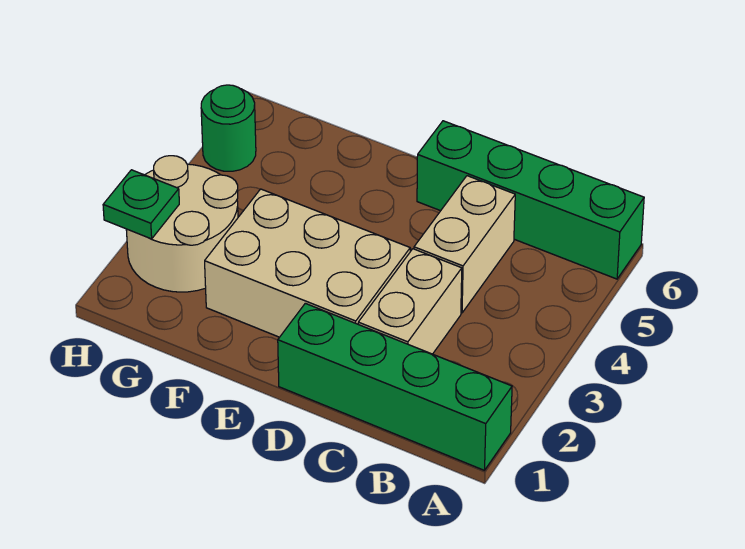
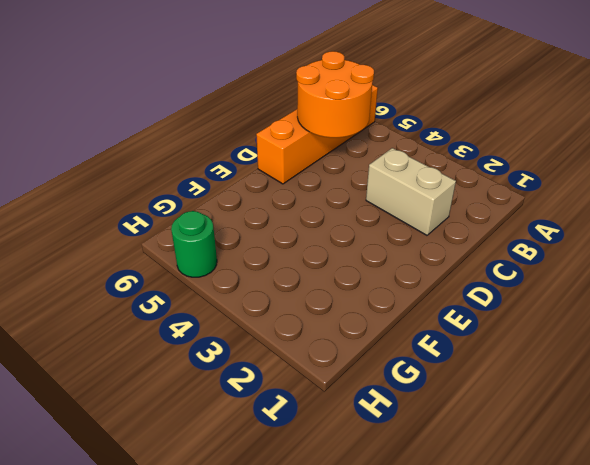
orange 1x4 brick [256,85,378,184] -> green 1x4 brick [417,121,644,279]
orange 2x2 round brick [296,51,374,138] -> none
none -> green 1x4 brick [278,303,512,470]
none -> tan 1x2 brick [414,176,515,313]

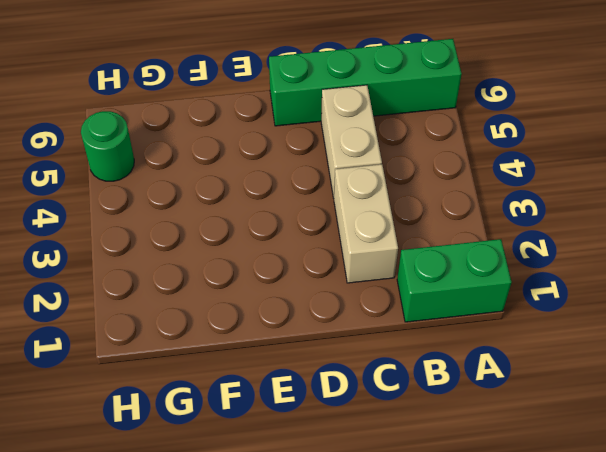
green 1x2 brick [397,239,511,322] -> green 1x4 brick [278,303,512,470]
none -> tan 2x3 brick [205,189,410,337]
none -> tan 2x2 round brick [126,156,238,292]

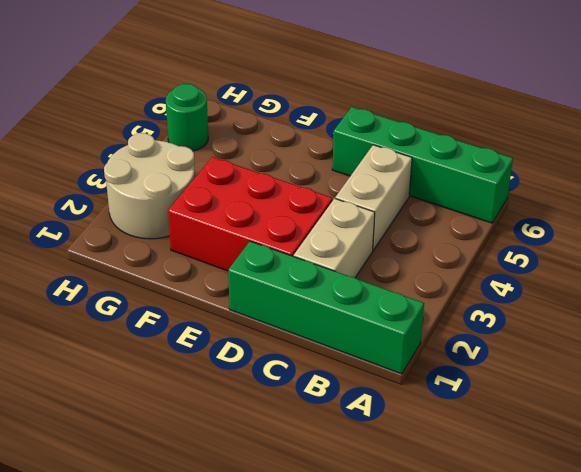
red 2x3 brick [168,157,332,271] -> tan 2x3 brick [205,189,410,337]
none -> green 1x1 plate [103,170,179,239]

